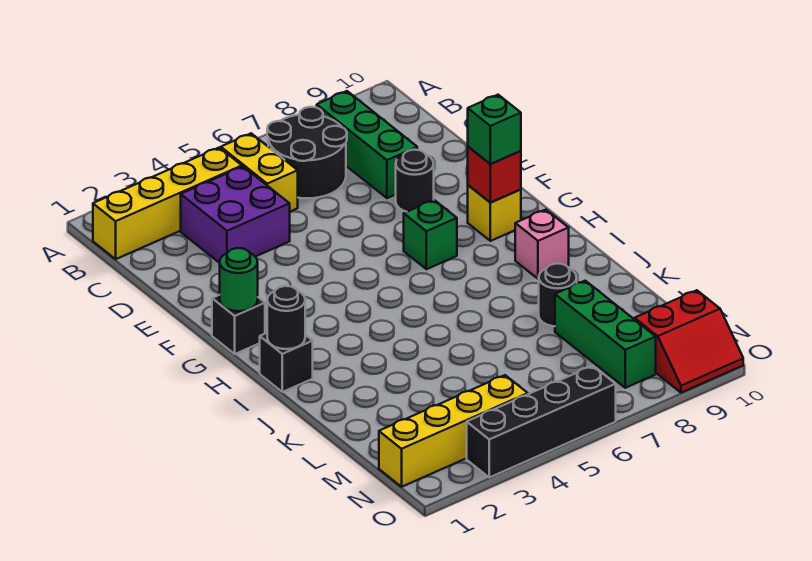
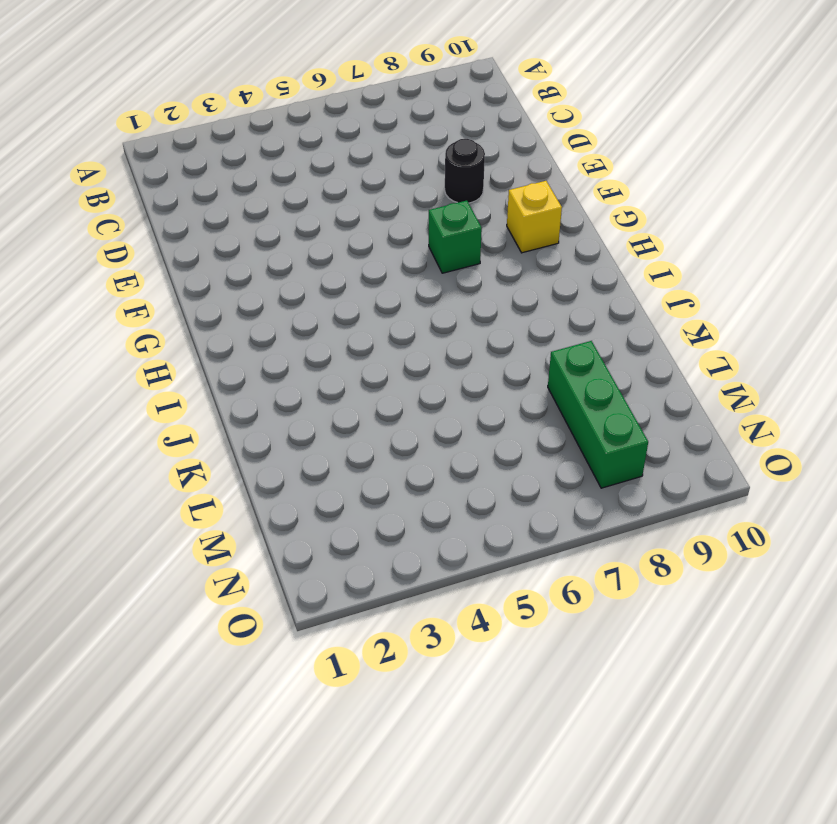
none -> yellow 1x4 brick [93,148,242,259]
none -> yellow 1x2 brick [221,133,298,212]
none -> black 2x2 round brick [267,107,347,198]

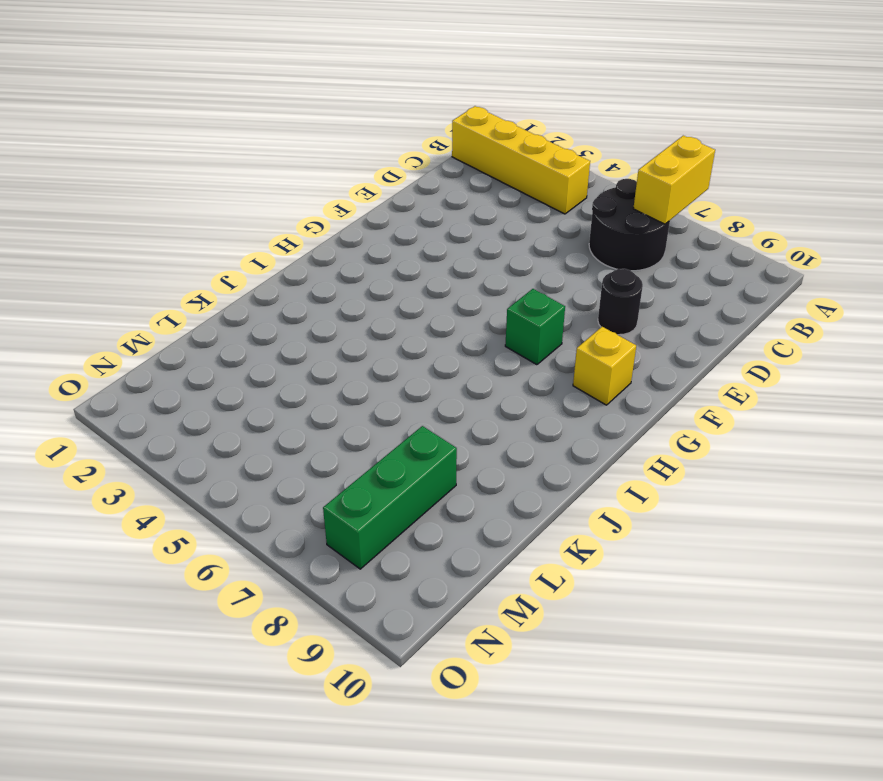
yellow 1x2 brick [633,136,715,224] -> yellow 1x2 brick moved to [221,133,298,212]
none -> green 1x3 brick [317,91,417,198]
none -> purple 2x2 brick [181,167,290,263]
none -> black 1x1 brick [212,295,265,354]

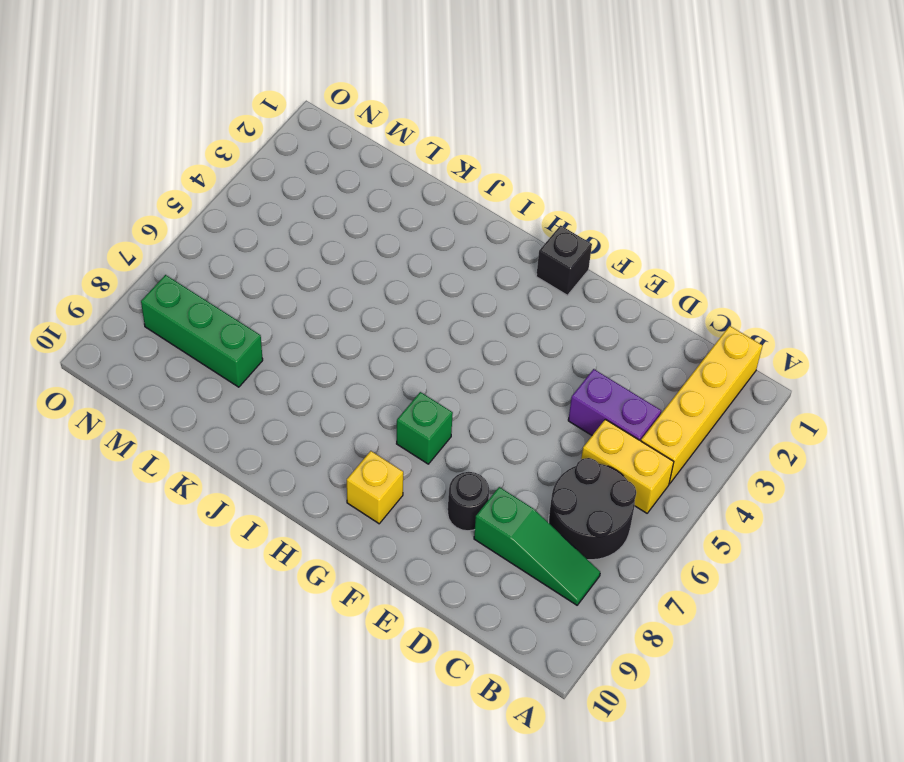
green 1x3 slope [474,487,600,605] -> green 1x3 brick [317,91,417,198]
purple 1x2 brick [568,369,661,441] -> purple 2x2 brick [181,167,290,263]
none -> black 1x1 brick [260,333,313,392]
none -> pink 1x1 brick [515,210,569,279]
none -> black 1x1 round brick [539,263,577,326]

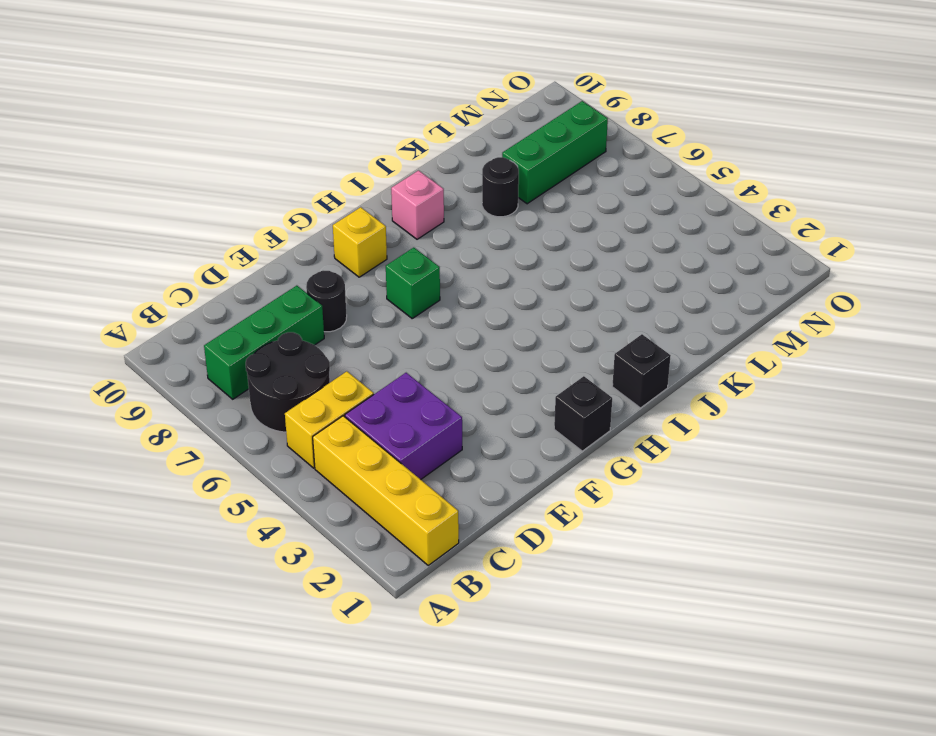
none -> yellow 1x4 brick [379,375,528,487]
none -> red 2x2 slope [635,290,743,393]
none -> black 1x4 brick [467,366,616,477]

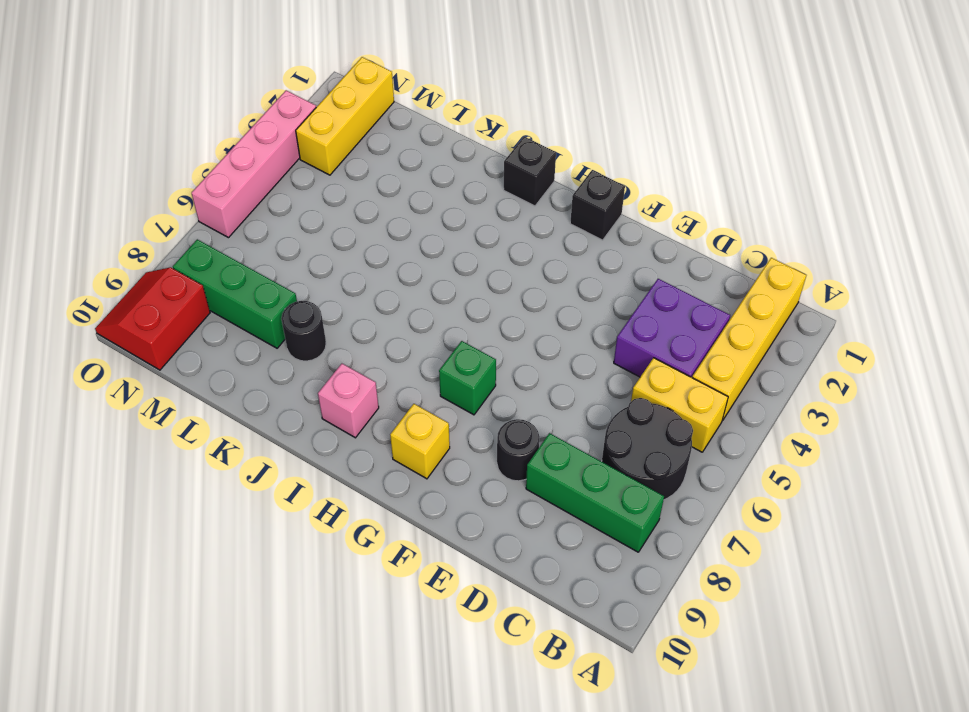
yellow 1x3 brick [296,57,394,175] -> yellow 1x4 brick [379,375,528,487]
pink 1x4 brick [192,90,316,238] -> black 1x4 brick [467,366,616,477]
none -> green 1x1 round brick [220,248,258,311]
none -> red 1x1 brick [468,147,521,202]
none -> black 1x1 round brick [267,286,305,349]

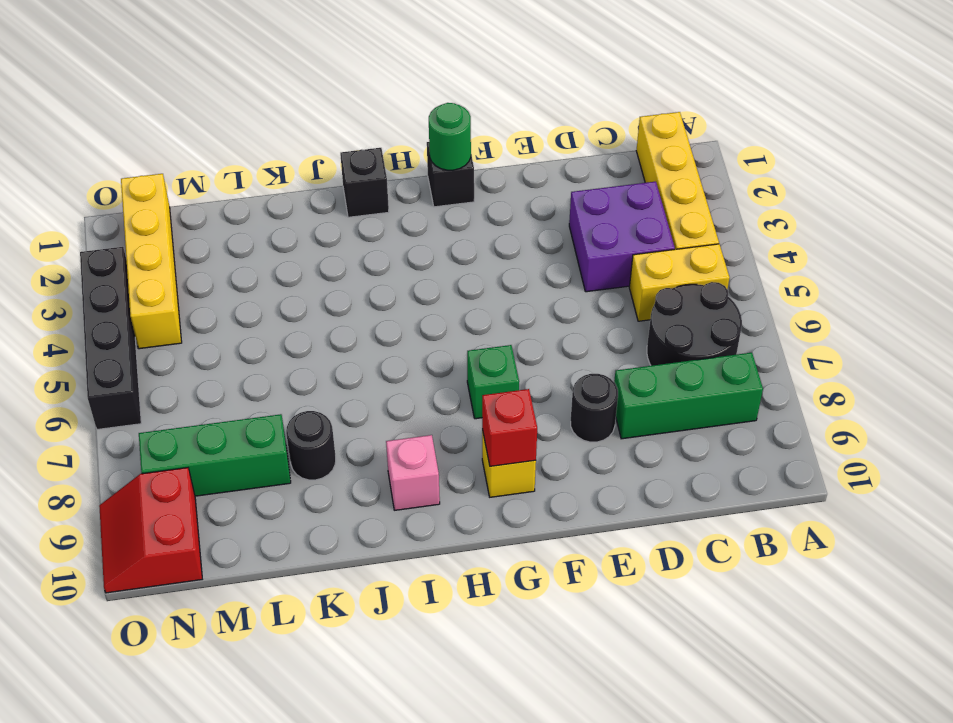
none -> black 1x1 round brick [267,286,305,349]
none -> green 1x1 brick [468,95,521,164]

